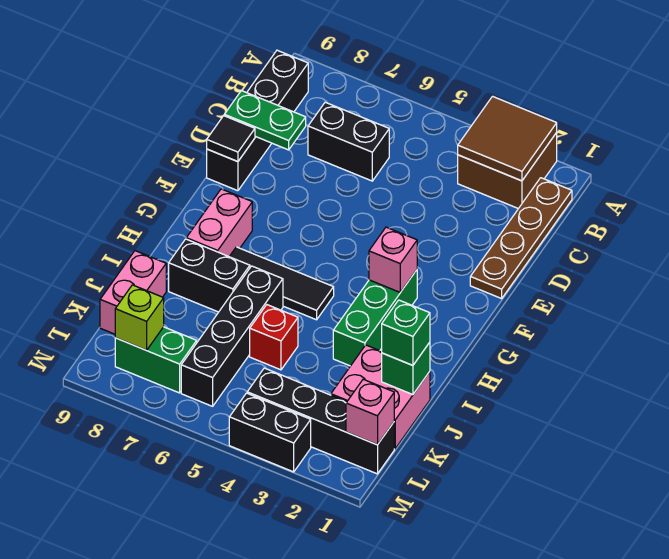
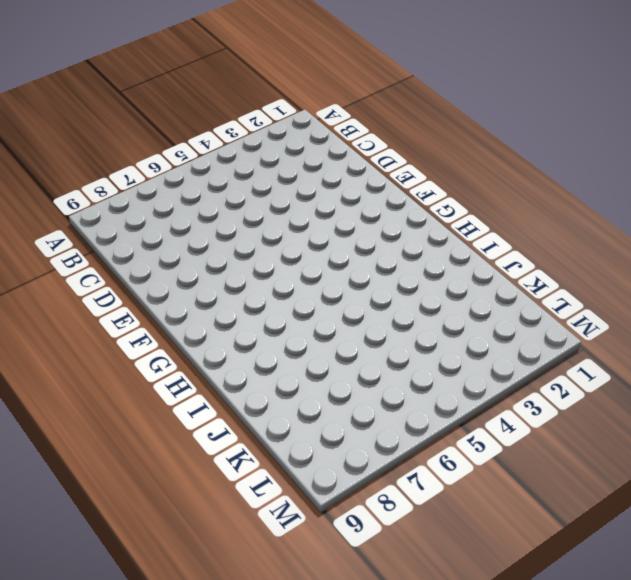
none -> brown 2x2 brick [458,133,557,209]
none -> brown 1x4 plate [470,178,572,299]
none -> black 1x4 brick [207,50,308,191]

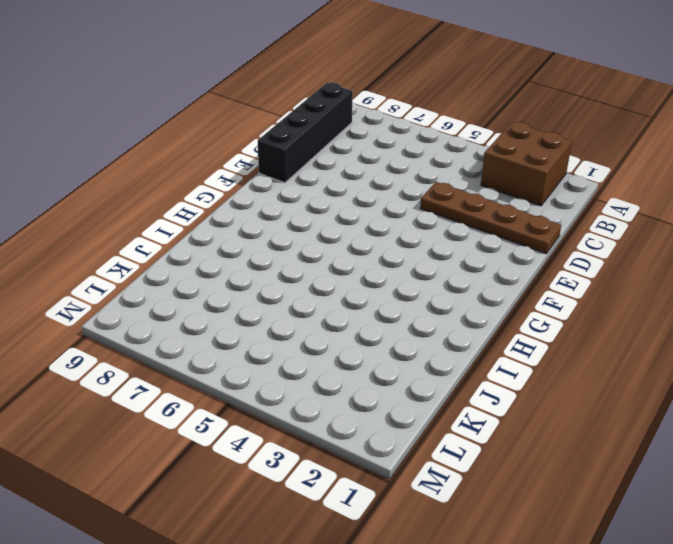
brown 1x4 plate [420,182,561,254] -> brown 1x4 plate turned to [470,178,572,299]
none -> black 1x2 brick [308,102,389,181]
none -> green 1x3 brick [333,270,417,366]
none -> pink 1x2 brick [186,189,252,256]

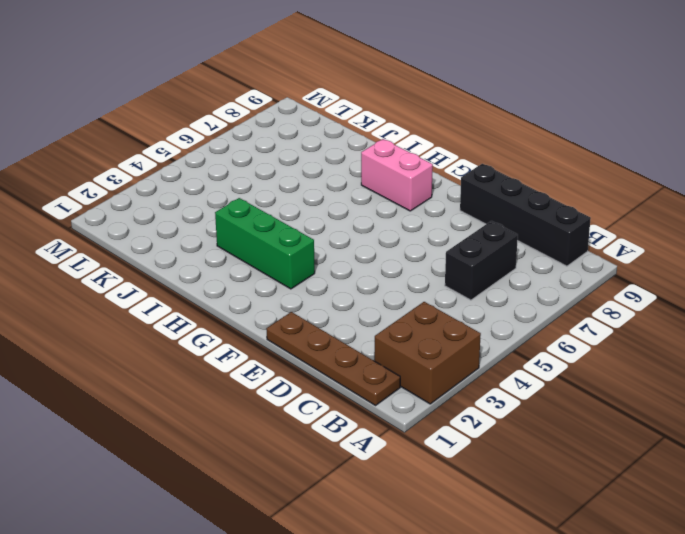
none -> black 1x3 tile [229,247,334,320]
none -> black 1x4 brick [181,266,283,406]
none -> black 1x2 brick [169,239,250,312]

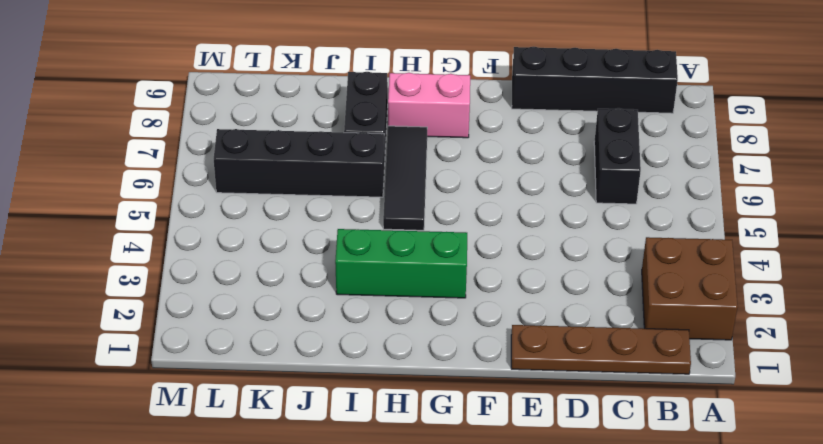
none -> pink 2x2 brick [331,345,430,449]
none -> red 1x1 brick [250,305,298,370]
none -> pink 1x2 brick [100,251,166,334]

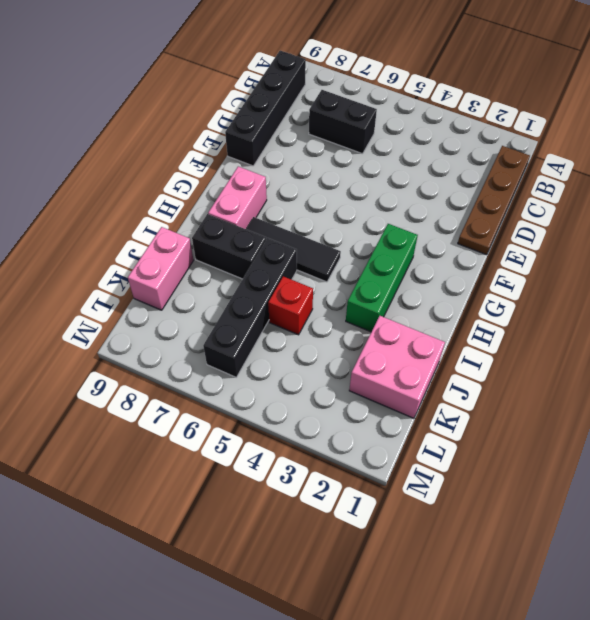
none -> brown 2x2 brick [458,133,557,209]
none -> black 1x4 brick [247,368,394,474]
none -> green 1x2 brick [115,327,197,393]

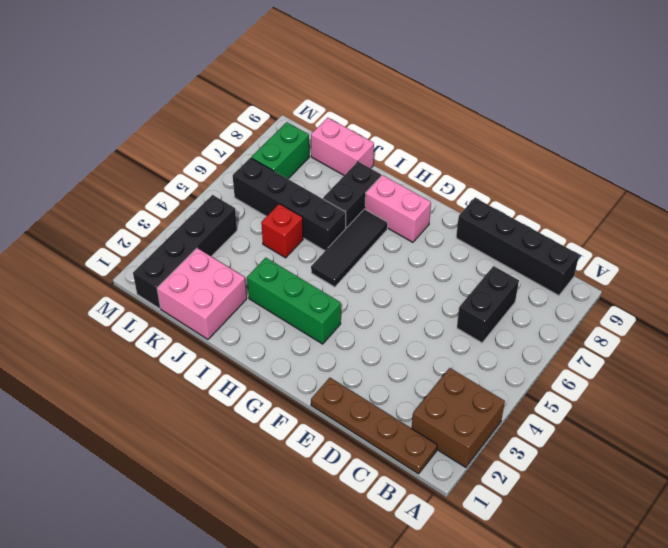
none -> black 1x2 brick [229,393,311,472]
none -> brown 2x2 tile [458,96,557,181]
none -> green 1x2 plate [224,91,306,150]

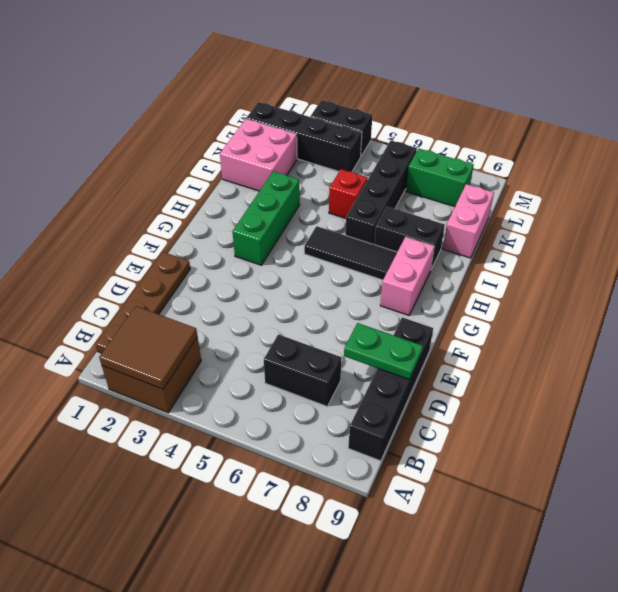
none -> black 1x1 tile [207,116,255,162]
none -> pink 1x1 brick [369,227,417,292]
none -> green 1x1 brick [382,342,430,395]

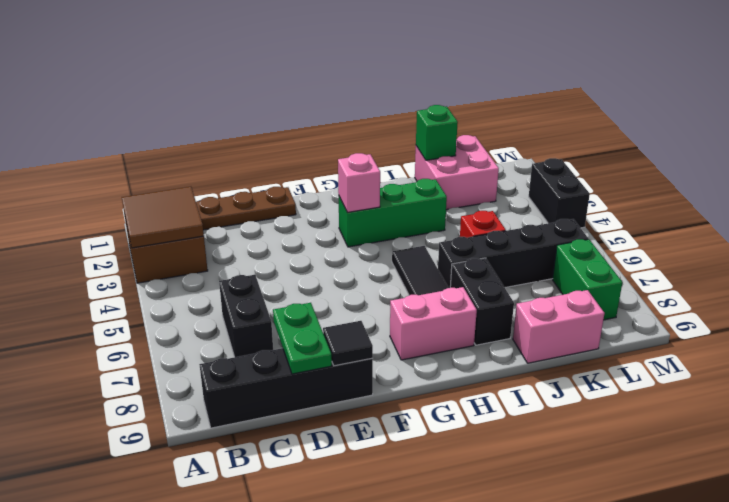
none -> black 1x4 brick [247,368,394,474]
none -> pink 1x1 brick [346,379,394,445]
none -> lime 1x1 brick [115,285,164,350]

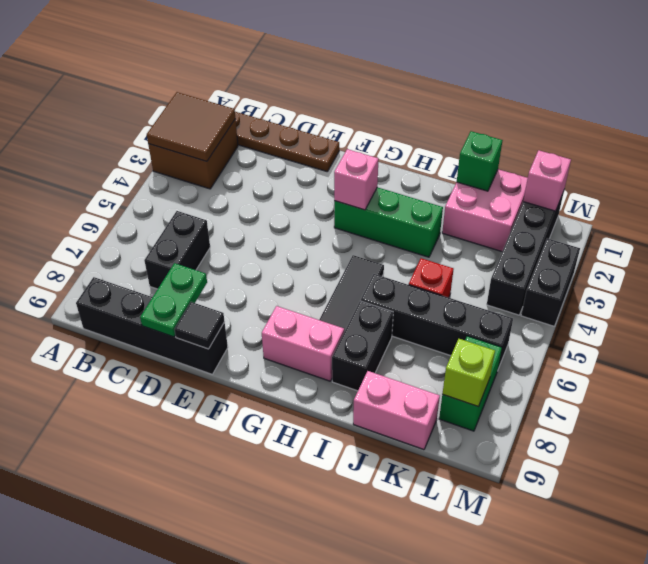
none -> green 1x1 brick [382,300,430,365]

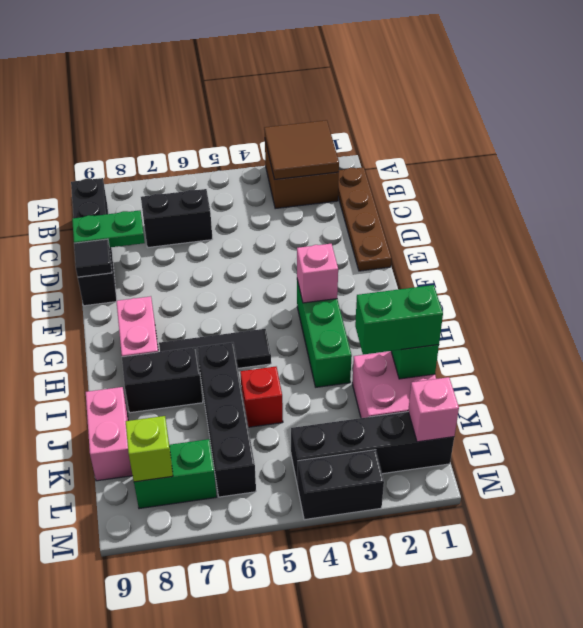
green 1x2 brick [355,285,443,355] -> green 1x1 brick [382,300,430,365]

